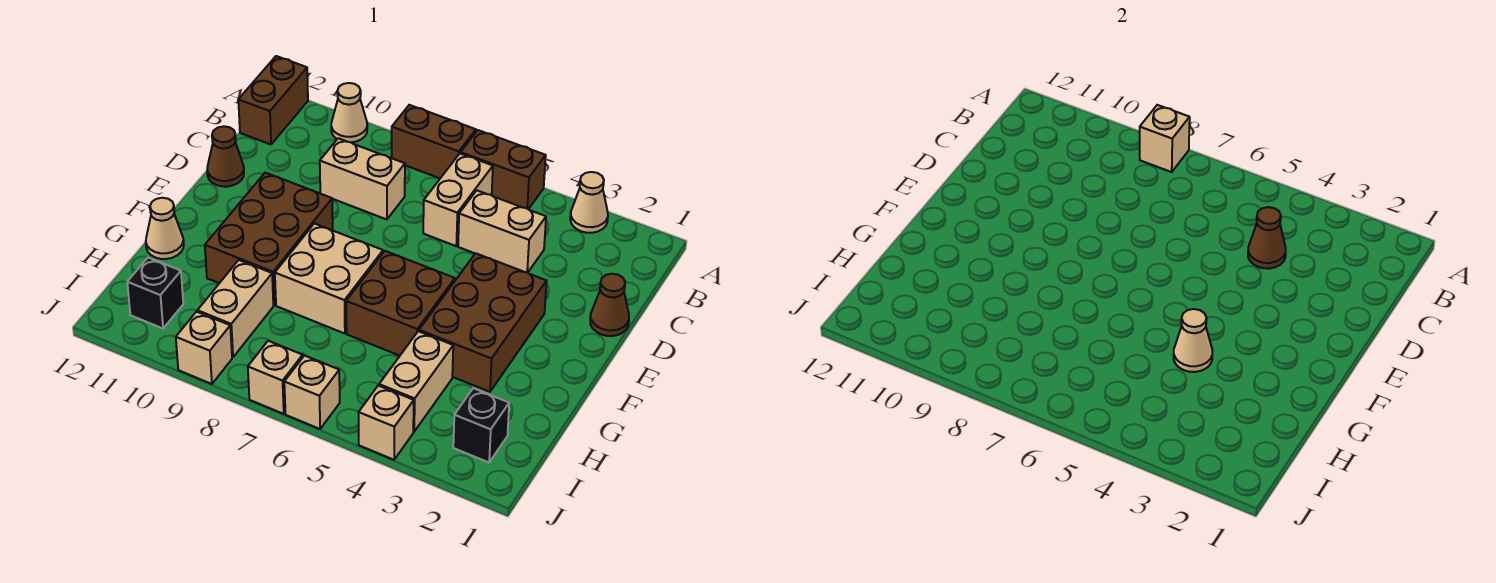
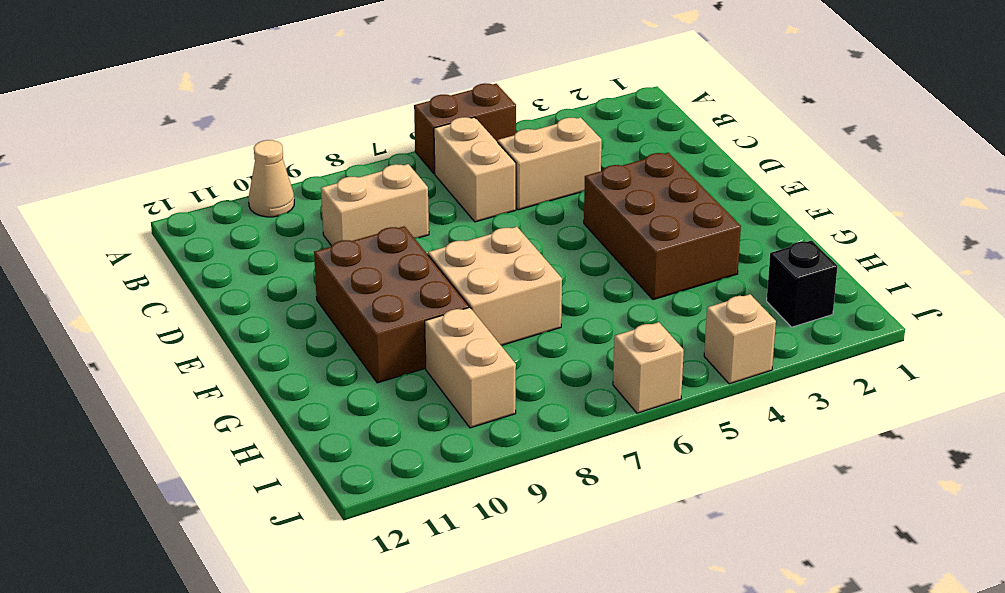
none -> tan 1x1 cone [570,172,608,233]
none -> brown 1x2 brick [392,105,476,178]
none -> brown 1x2 brick [238,56,308,145]

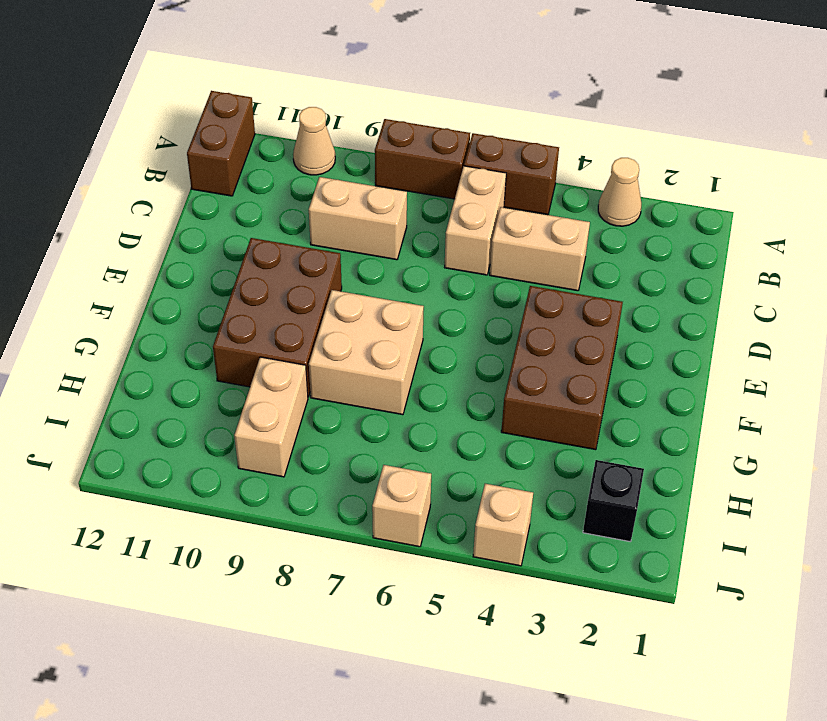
none -> brown 1x1 cone [590,274,629,336]
none -> brown 1x1 cone [207,126,244,187]
none -> brown 2x2 brick [346,251,455,356]

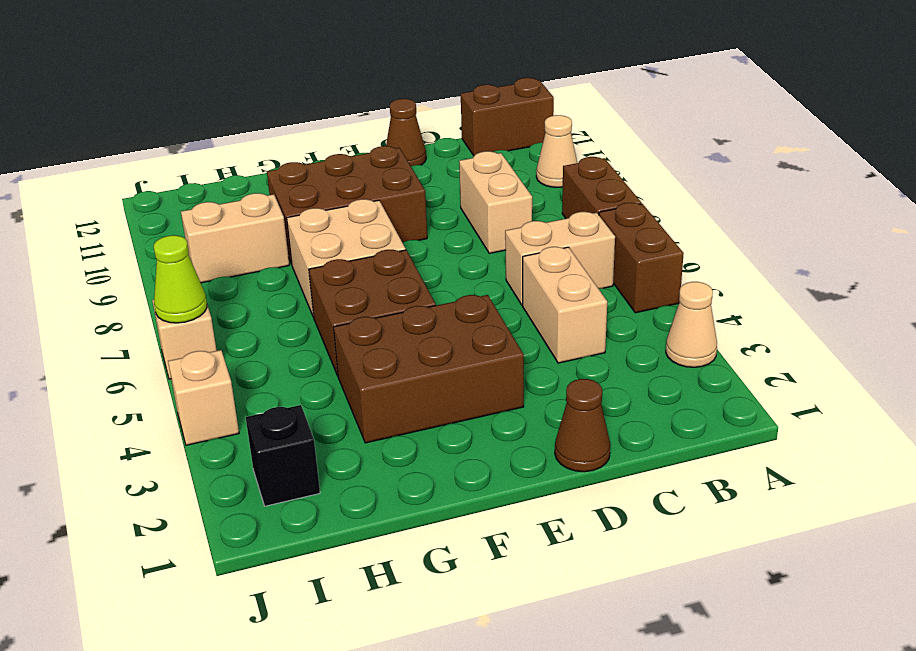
lime 1x1 cone [154,235,207,323] -> none
none -> tan 1x1 cone [146,198,184,259]
none -> tan 1x2 brick [379,331,453,432]
none -> black 1x1 brick [127,257,183,328]

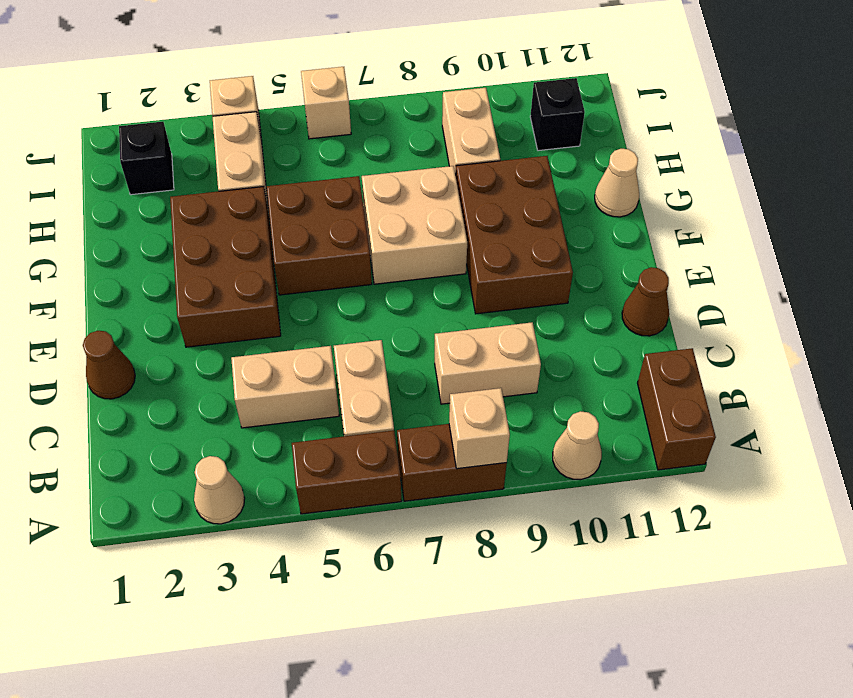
none -> tan 1x1 brick [248,341,303,414]
none -> tan 1x1 brick [176,312,232,384]
none -> brown 1x1 cone [1248,207,1286,269]

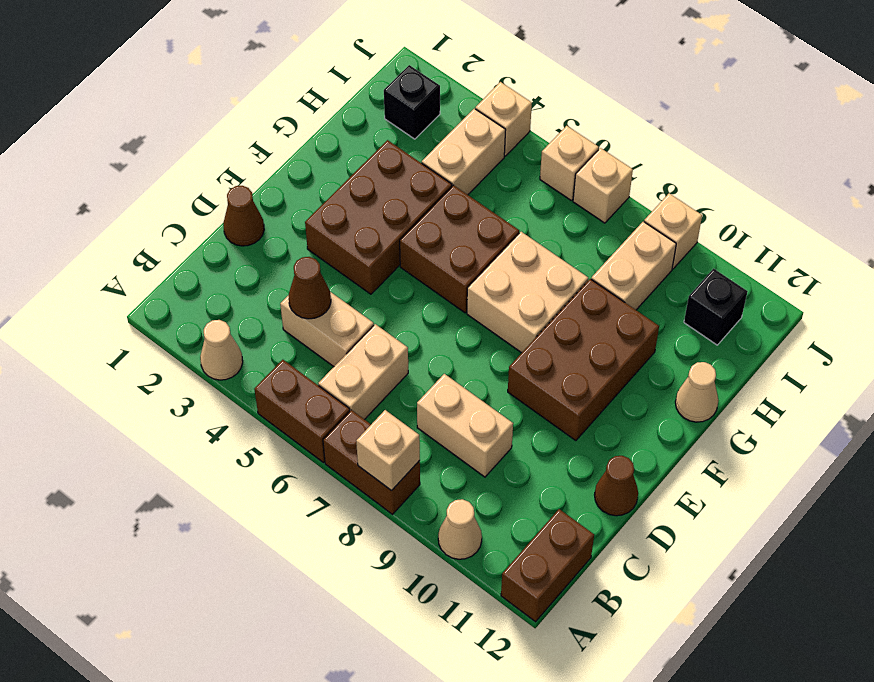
none -> tan 1x1 cone [1174,309,1212,372]

